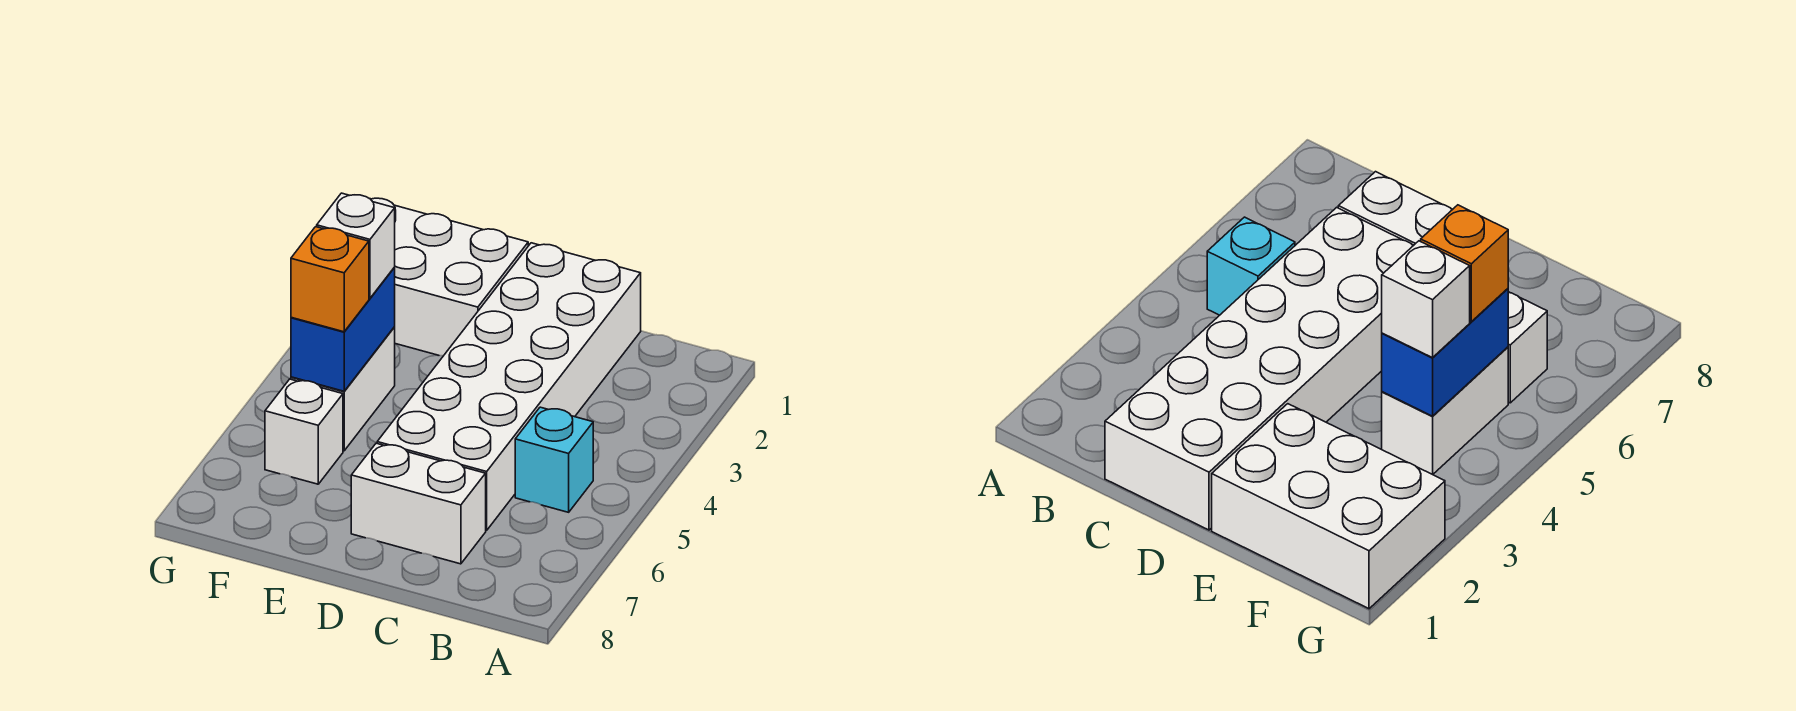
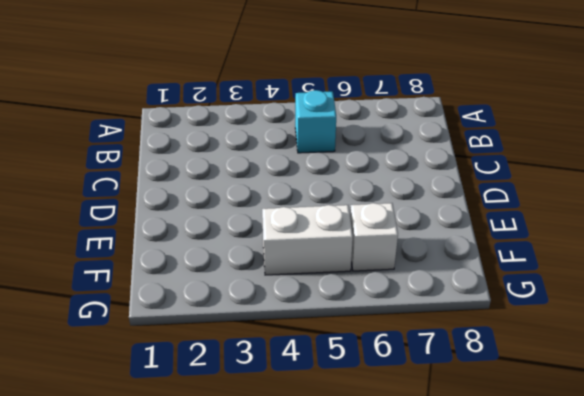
none -> white 2x6 brick [377,243,641,530]
none -> white 1x2 brick [351,443,486,564]

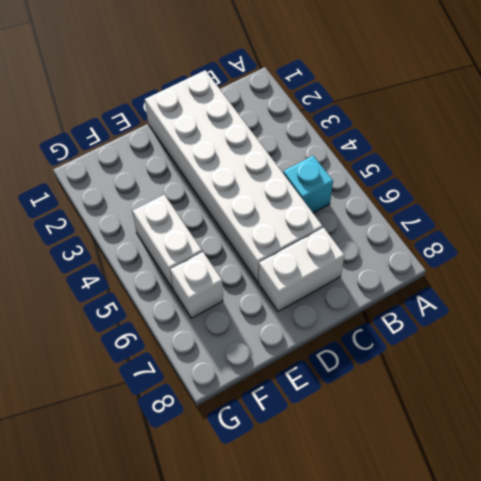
none -> white 2x3 brick [371,198,528,356]
none -> blue 1x2 brick [291,268,395,391]

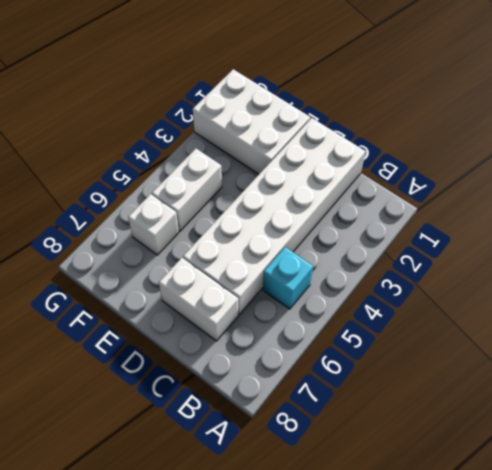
none -> blue 1x2 brick [291,268,395,391]
none -> white 1x1 brick [317,193,395,298]

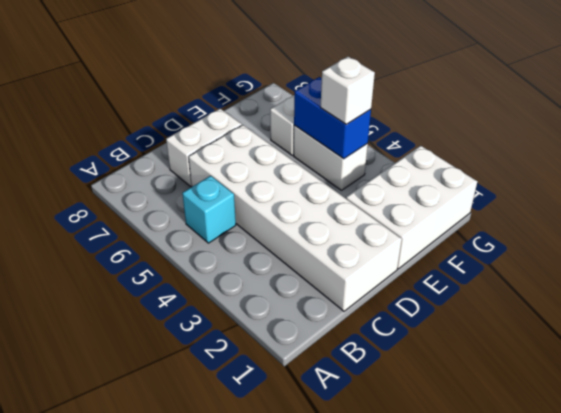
none -> orange 1x1 brick [291,227,369,332]

